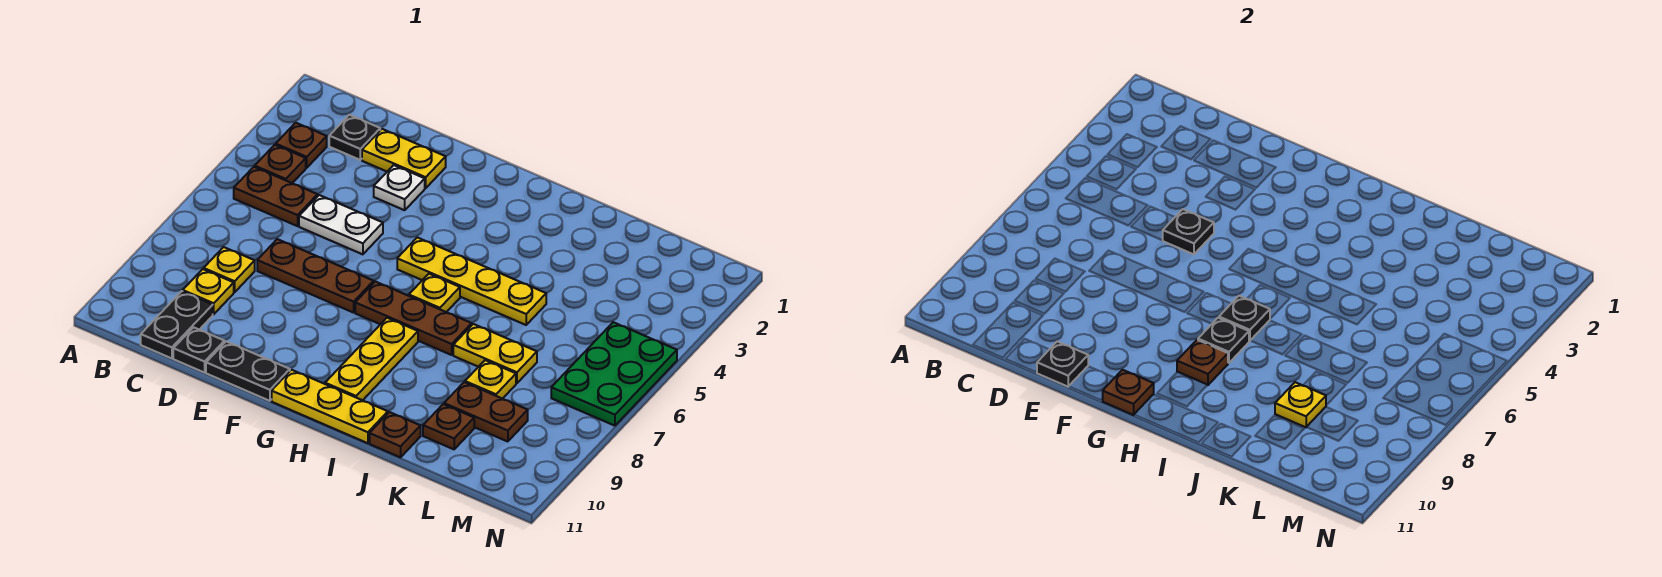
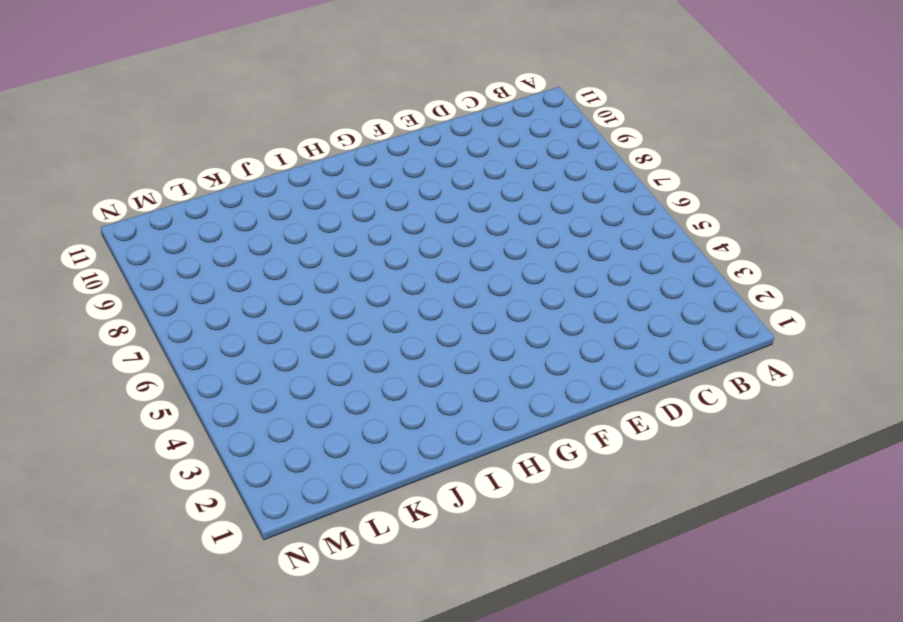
none -> brown 1x1 plate [276,123,327,168]
none -> brown 1x1 plate [255,145,306,183]
none -> brown 1x2 plate [234,167,318,226]
none -> black 1x1 plate [329,115,380,160]

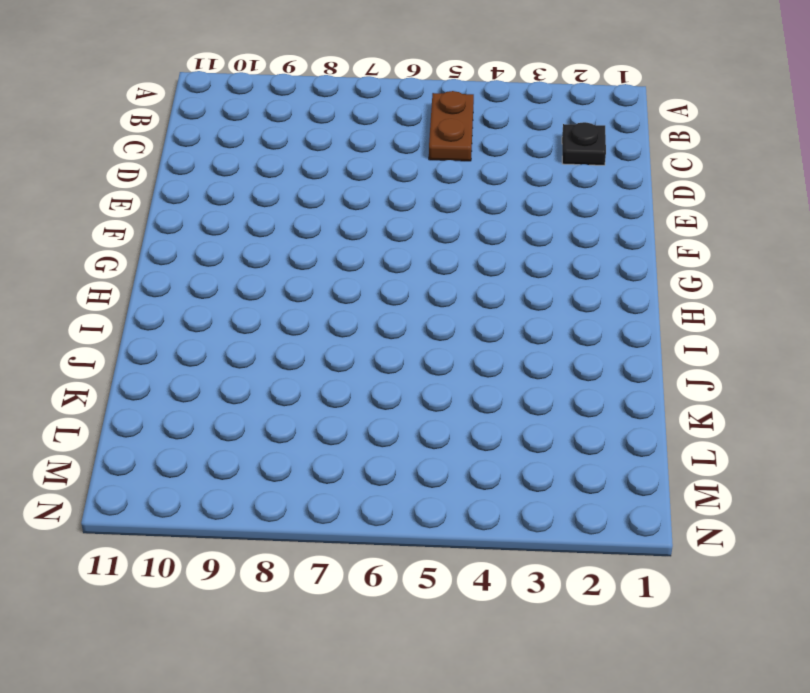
none -> brown 1x1 plate [276,123,327,168]
none -> brown 1x1 plate [255,145,306,183]
none -> yellow 1x1 plate [204,247,255,292]
none -> yellow 1x1 plate [183,269,234,314]

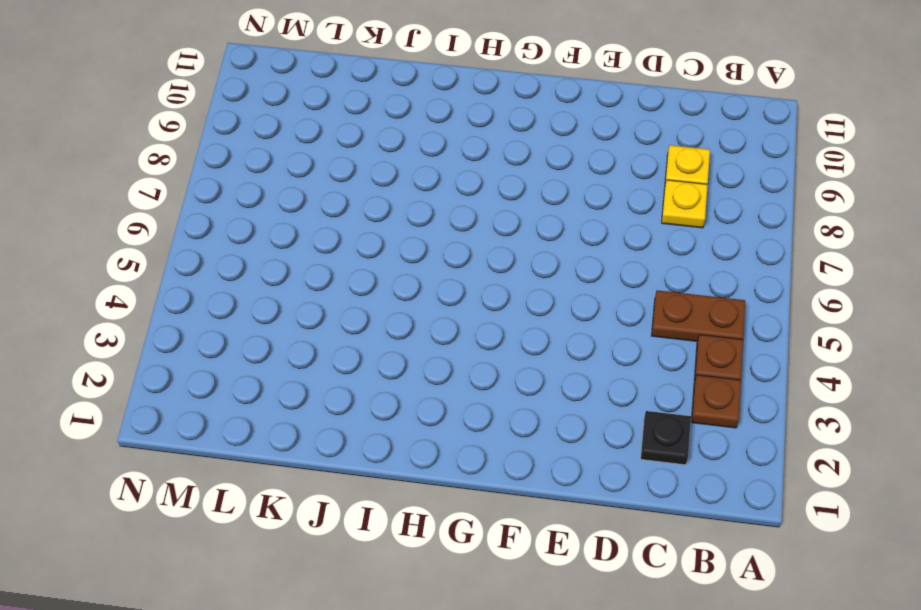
none -> black 1x2 plate [141,291,213,358]
none -> yellow 1x2 plate [362,129,446,188]
none -> white 1x2 plate [299,195,383,254]
none -> brown 1x3 plate [257,239,374,313]

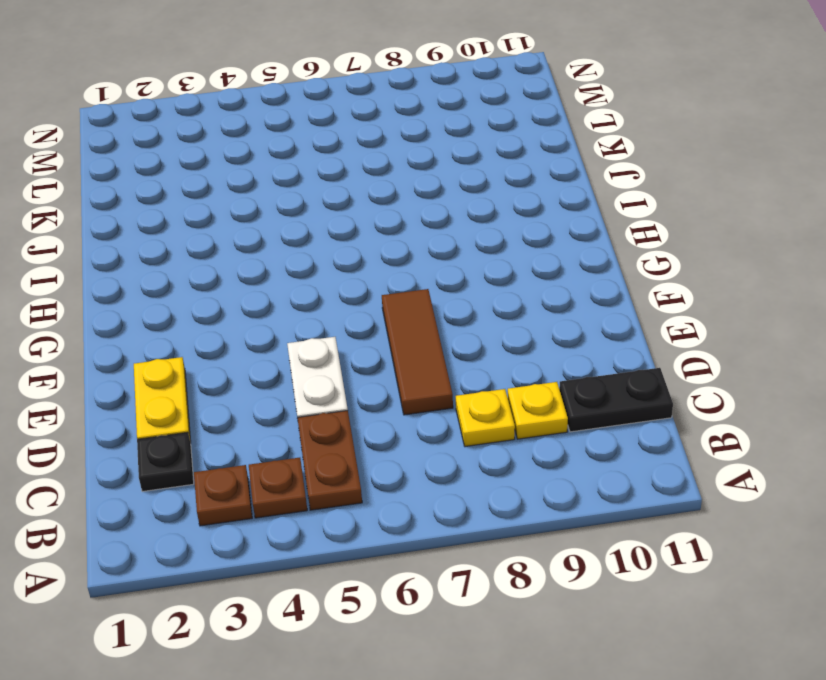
brown 1x3 tile [382,289,453,415] -> brown 1x3 plate [257,239,374,313]
none -> black 1x1 plate [173,327,225,373]
none -> white 1x1 plate [374,165,425,210]
none -> black 1x2 plate [206,342,290,401]
none -> yellow 1x4 plate [397,237,546,325]

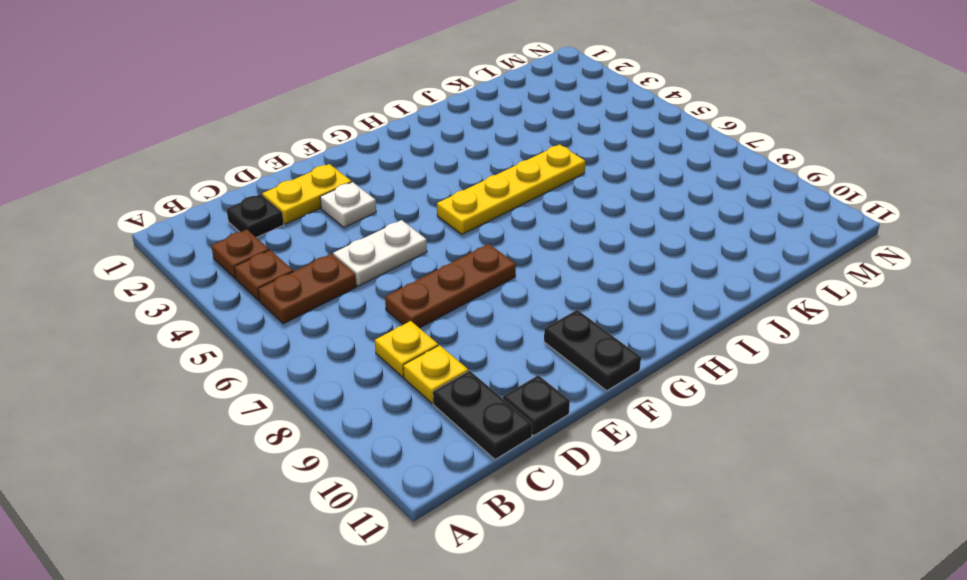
black 1x2 plate [544,310,641,391] -> black 1x2 plate turned to [206,342,290,401]
none -> brown 1x3 plate [355,282,472,355]
none -> yellow 1x3 plate [272,370,388,443]
none -> yellow 1x1 plate [409,274,460,312]
none -> yellow 1x3 plate [325,318,418,400]

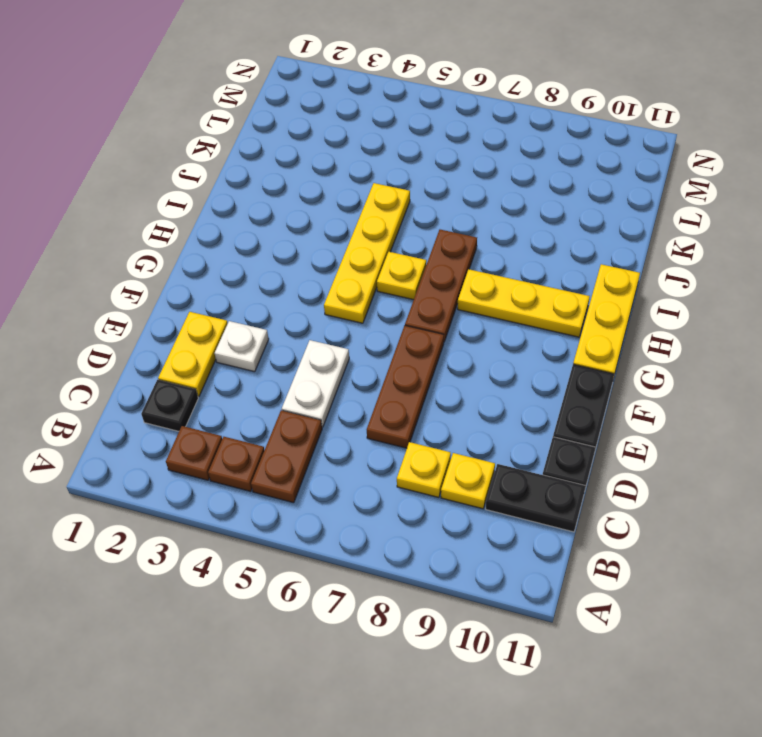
none -> yellow 1x2 plate [453,324,537,383]
none -> brown 1x1 plate [370,412,421,457]
none -> yellow 1x1 plate [465,360,516,399]
none -> brown 1x2 plate [444,382,528,442]

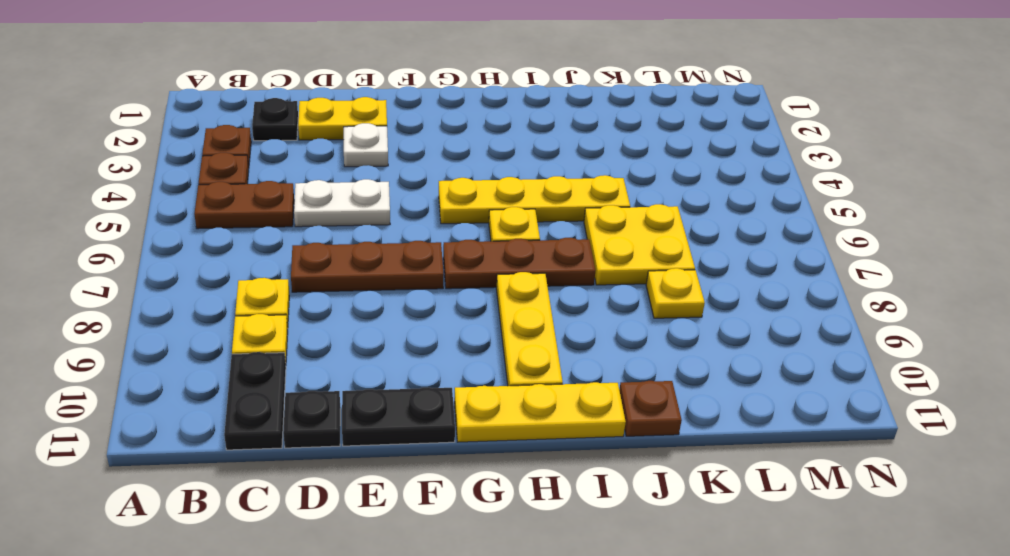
yellow 2x2 plate [584,204,695,285] -> yellow 1x2 plate [453,324,537,383]
none -> brown 1x2 plate [444,382,528,442]
none -> brown 1x1 plate [423,404,474,449]
none -> green 2x3 plate [551,322,677,426]
none -> black 1x1 plate [1162,209,1214,254]

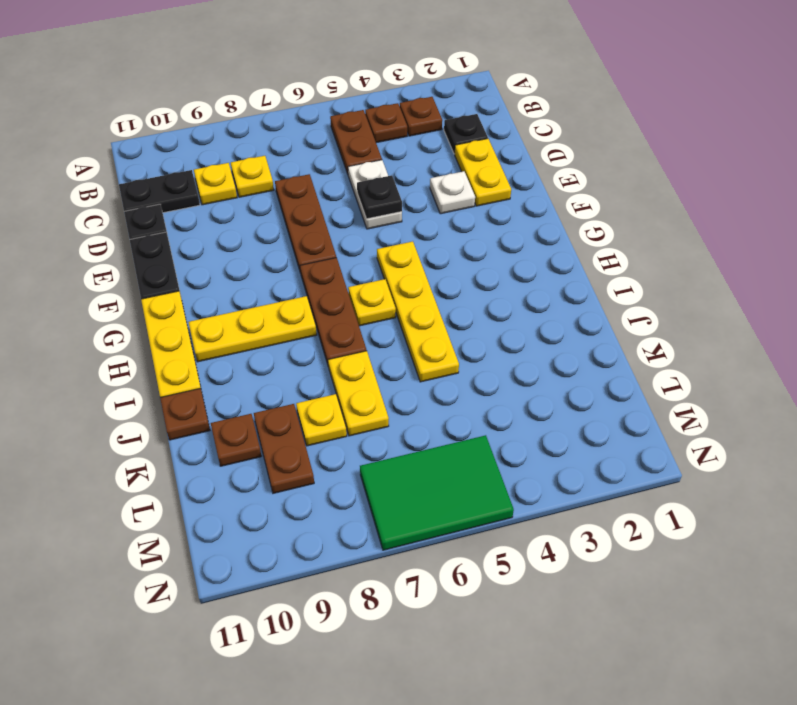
green 2x3 tile [360,435,514,550] -> green 2x3 plate [551,322,677,426]
none -> black 1x1 plate [1037,342,1088,387]
none -> brown 1x1 plate [1102,370,1154,415]
none -> black 1x1 plate [1219,296,1270,341]
none -> black 1x1 plate [1198,318,1249,363]

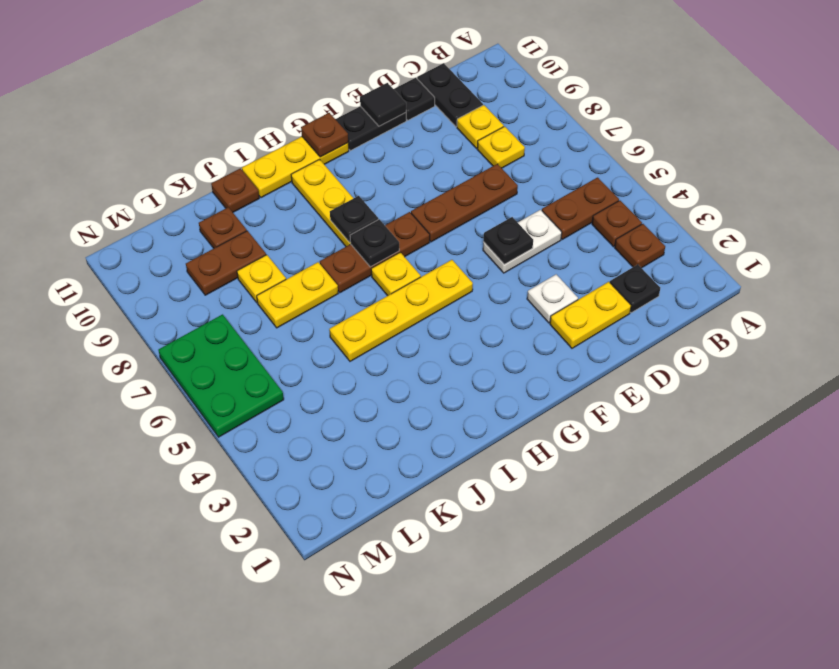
black 1x1 tile [360,83,406,126] -> black 1x1 plate [1037,342,1088,387]
none -> brown 1x1 plate [1177,340,1228,385]
none -> yellow 1x1 plate [1275,382,1326,427]

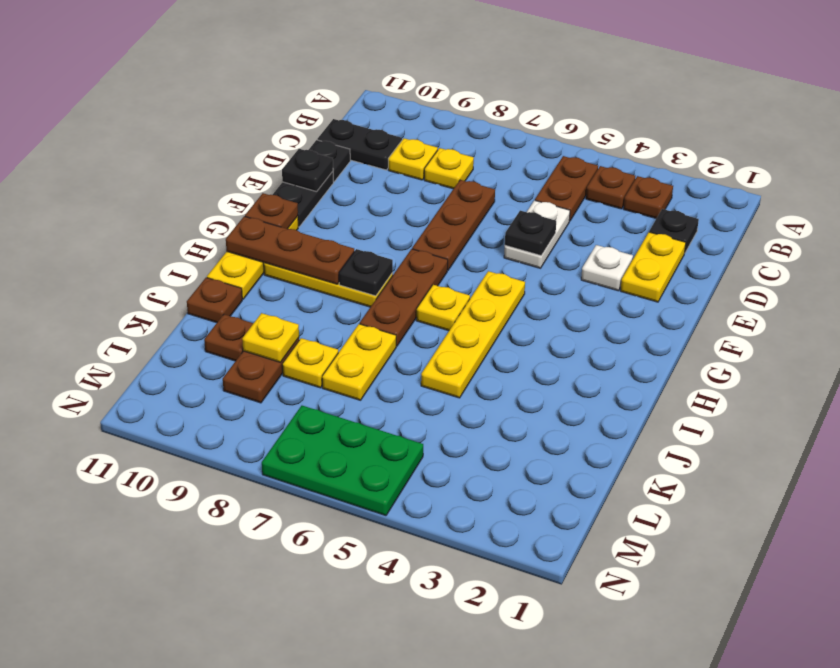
brown 1x3 plate [226,216,354,284] -> brown 1x1 plate [1177,340,1228,385]
none -> black 1x1 plate [1219,296,1270,341]

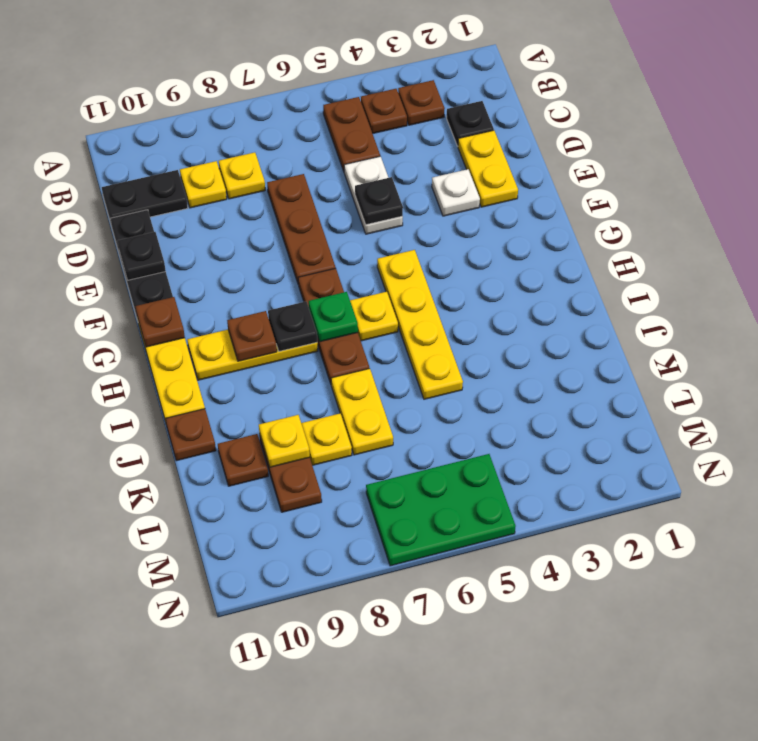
green 1x1 plate [309,292,358,342] -> black 1x1 plate [1219,296,1270,341]

